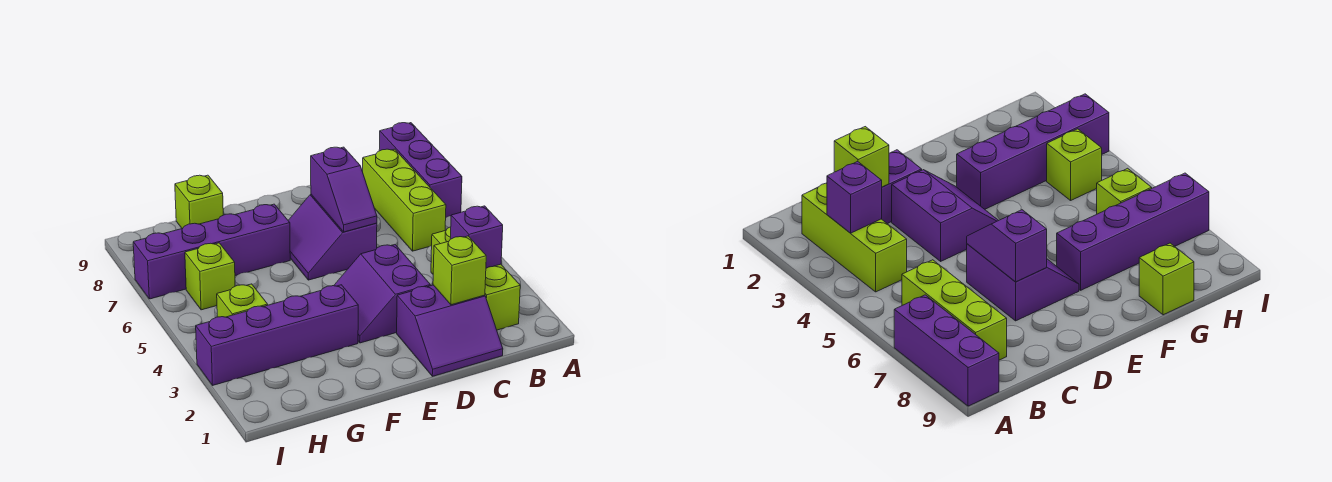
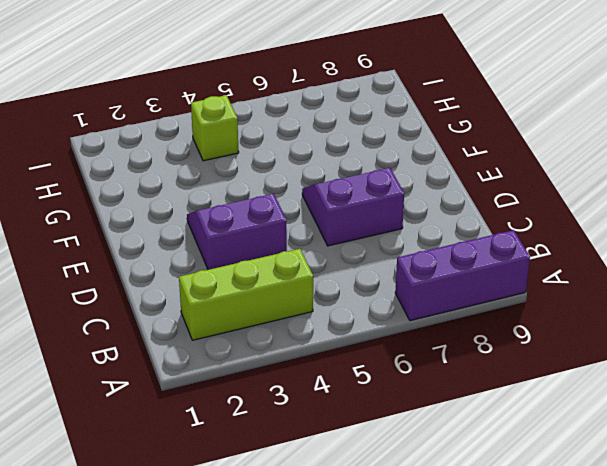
none -> lime 1x3 brick [363,149,446,251]
none -> purple 2x2 slope [397,285,503,376]
none -> purple 1x4 brick [196,285,358,385]

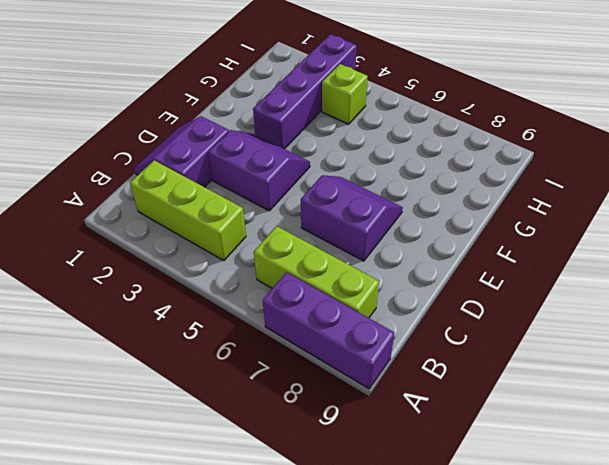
none -> purple 1x4 brick [133,204,290,299]
none -> lime 1x1 brick [175,175,223,229]
none -> lime 1x1 brick [185,243,235,310]

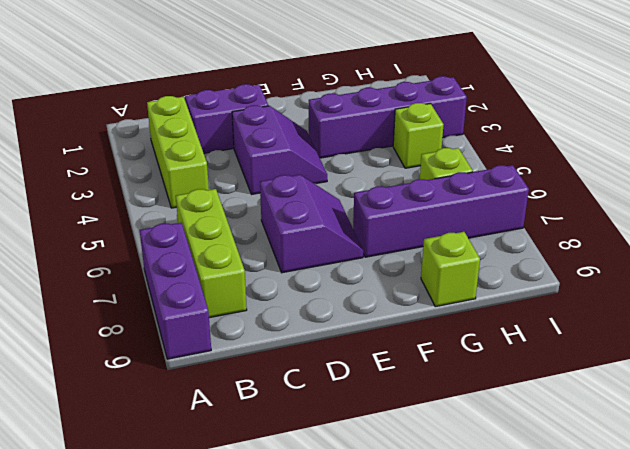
none -> purple 1x1 brick [450,206,503,268]
none -> lime 1x1 brick [433,236,486,305]
none -> purple 1x2 slope [311,147,377,232]

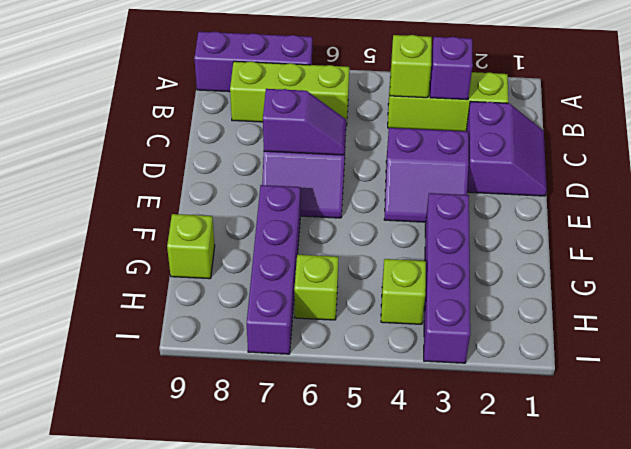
lime 1x1 brick [390,35,432,98] -> lime 1x1 brick moved to [433,236,486,305]

